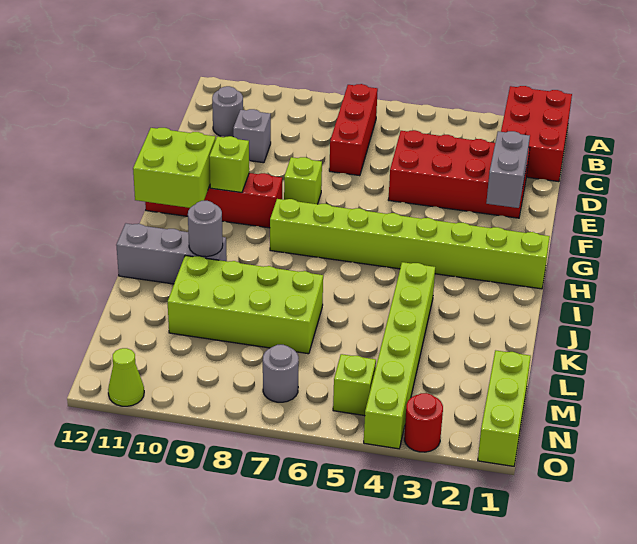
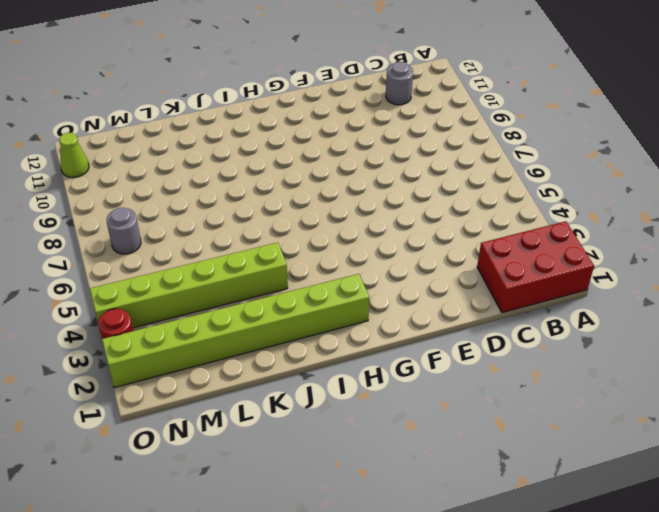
lime 1x8 brick [102,274,369,388] -> lime 1x8 brick turned to [270,199,550,289]
none -> red 1x3 brick [329,84,378,176]
none -> red 2x4 brick [388,130,530,218]
none -> grey 1x1 brick [233,109,271,163]

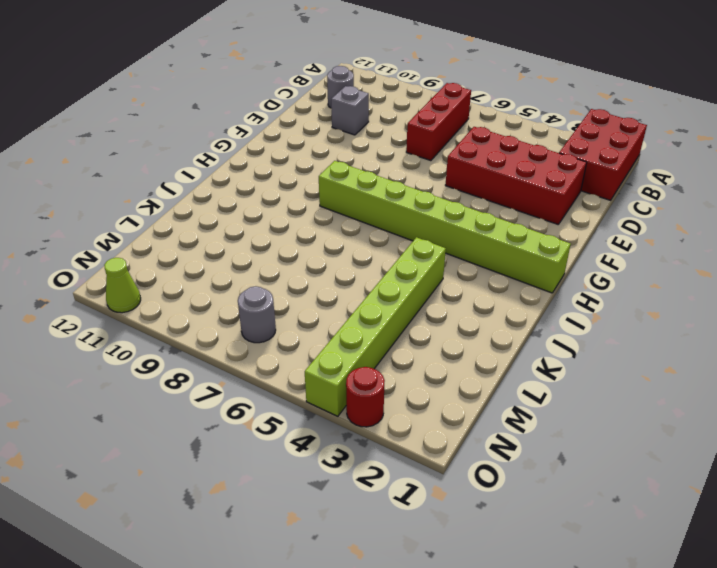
none -> lime 1x1 brick [284,157,322,204]
none -> red 1x4 brick [145,173,282,228]
none -> grey 1x3 brick [116,223,227,284]

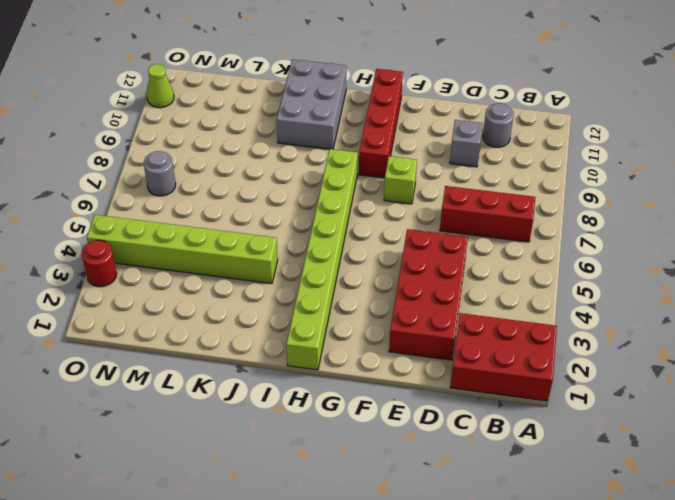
grey 2x3 brick [277,59,347,149] -> grey 1x3 brick [116,223,227,284]
none -> lime 2x4 brick [168,256,323,354]
none -> lime 1x3 brick [478,350,531,466]
none -> lime 1x1 brick [333,354,376,416]

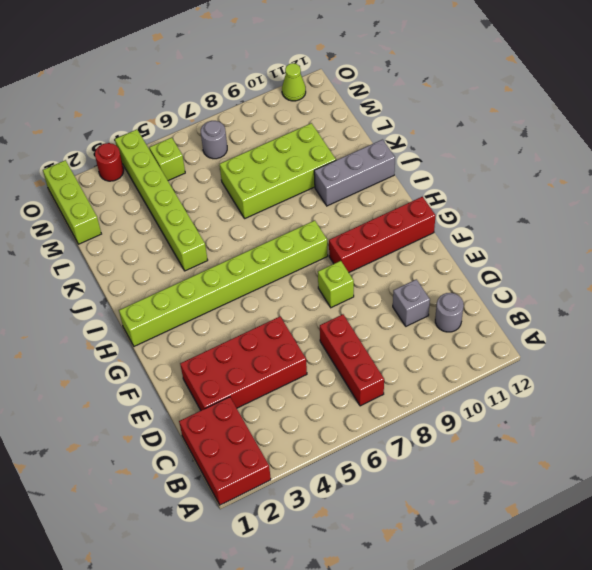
none -> grey 1x2 brick [486,131,530,208]
none -> lime 1x1 brick [209,136,249,193]
none -> lime 2x2 brick [133,128,216,208]

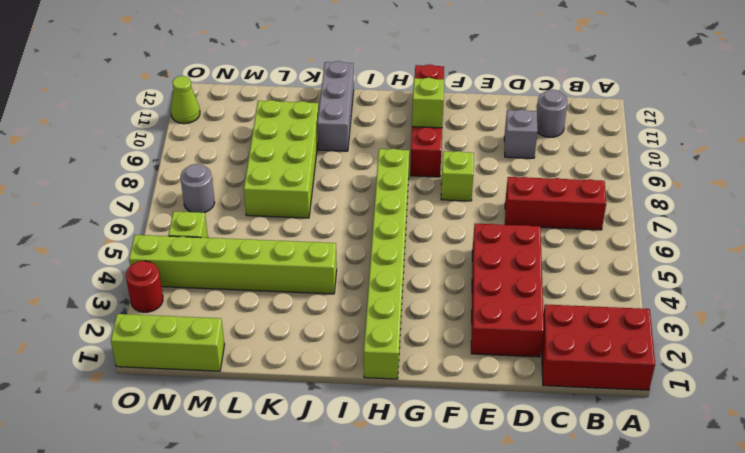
none -> grey 1x2 brick [486,131,530,208]
none -> lime 2x2 brick [133,128,216,208]
none -> grey 1x1 round brick [188,201,223,257]

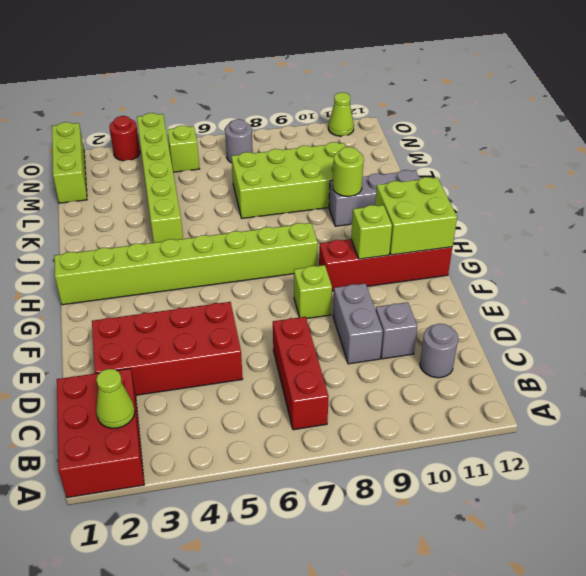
lime 1x1 cone [96,369,135,428] -> none
grey 1x2 brick [333,283,383,364] -> grey 1x2 brick moved to [486,131,530,208]
lime 1x1 round brick [333,147,364,196] -> grey 1x1 round brick [188,201,223,257]

